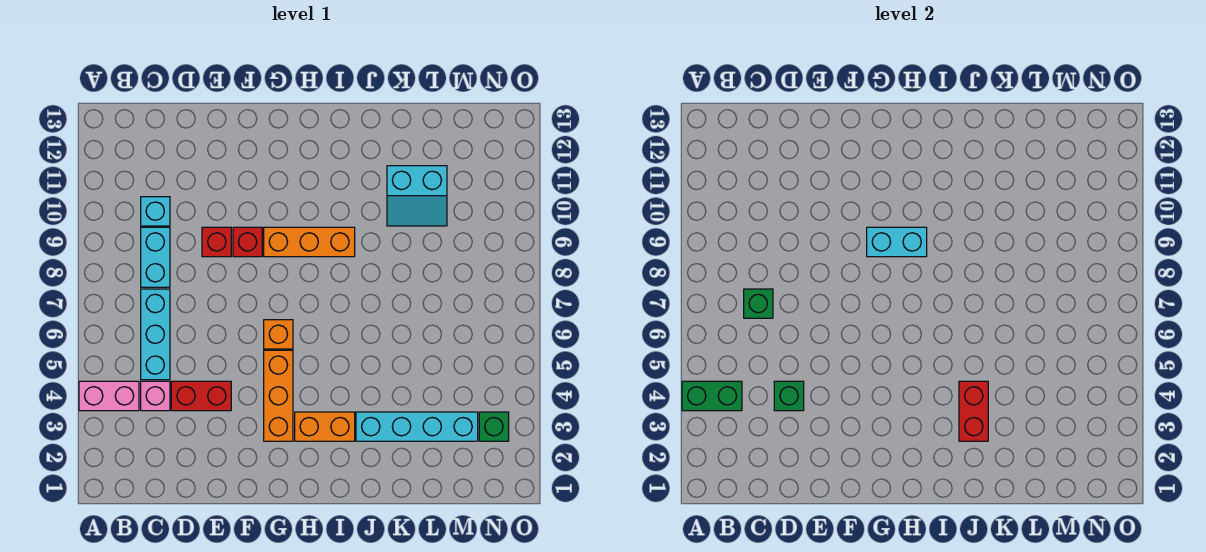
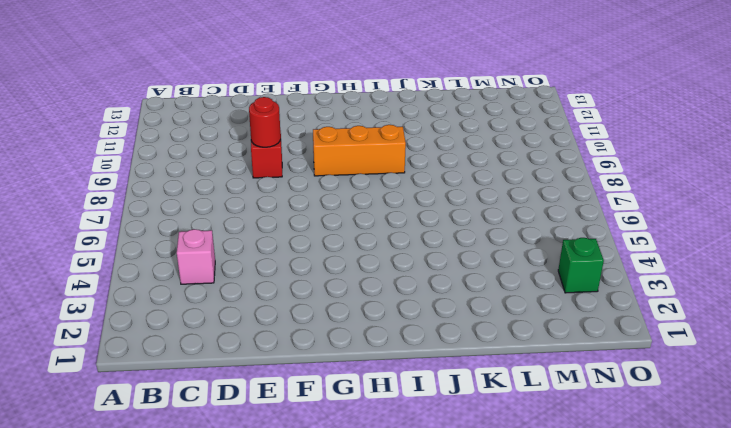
red 1x1 round brick [249,97,281,147] -> none
none -> pink 1x2 brick [79,381,139,411]
none -> cyan 1x3 brick [141,289,170,380]
none -> cyan 1x2 brick [141,227,170,287]

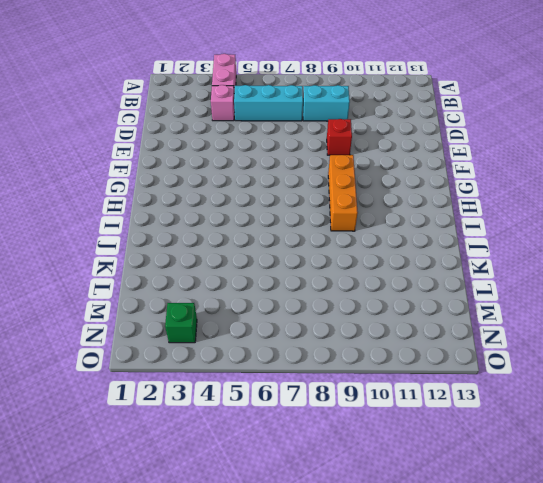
none -> cyan 1x1 brick [141,197,170,226]
none -> red 1x2 brick [171,381,231,411]
none -> red 1x1 brick [233,227,262,257]

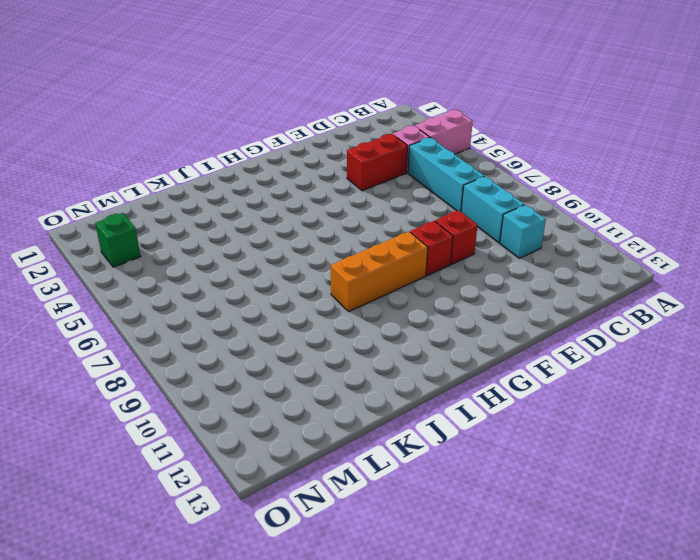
none -> orange 1x3 brick [264,350,293,441]
none -> orange 1x1 brick [264,320,293,349]
none -> orange 1x2 brick [295,412,355,441]

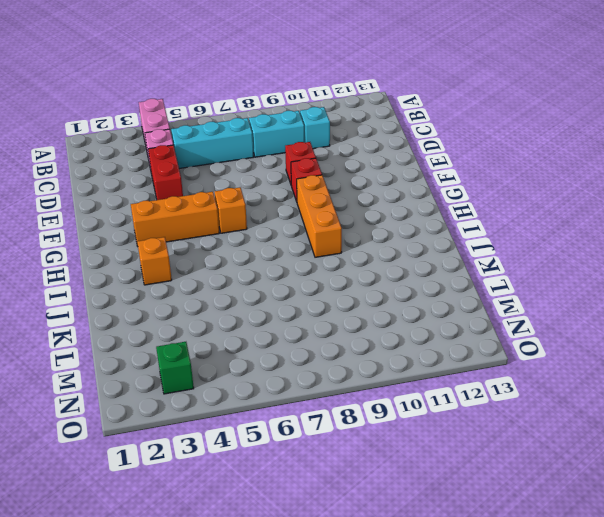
orange 1x1 brick [137,237,172,285] -> orange 1x2 brick [295,412,355,441]
none -> cyan 1x4 brick [356,412,478,441]
none -> cyan 2x2 slope [387,166,447,226]
none -> green 1x2 brick [682,381,742,411]

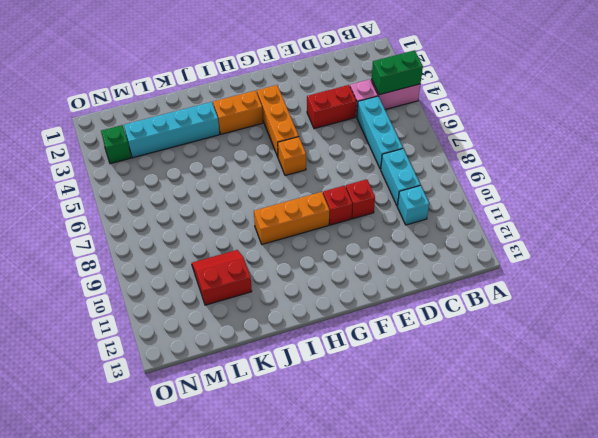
red 2x2 slope [192,250,252,305] -> cyan 2x2 slope [387,166,447,226]
none -> green 1x1 brick [744,289,773,318]
none -> green 1x1 brick [774,381,804,411]
none -> cyan 1x2 brick [867,227,927,257]

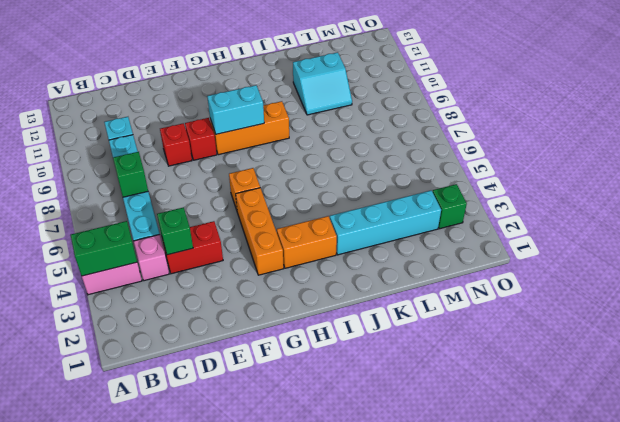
none -> red 1x2 brick [959,381,988,441]

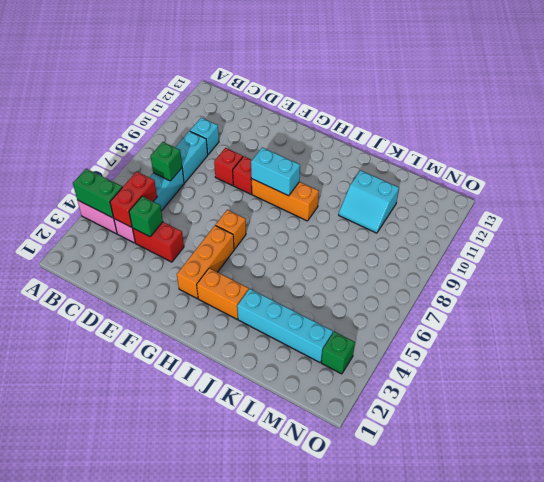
red 1x2 brick [110,171,157,227] -> red 1x2 brick moved to [959,381,988,441]

